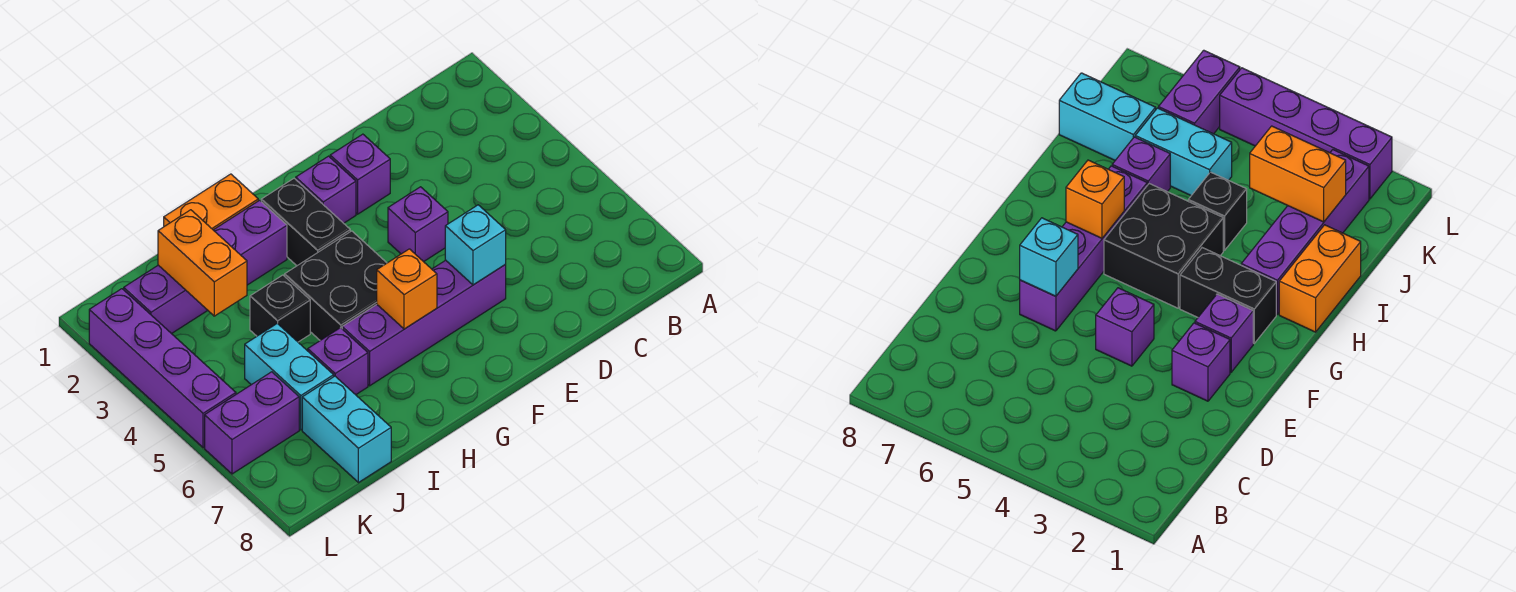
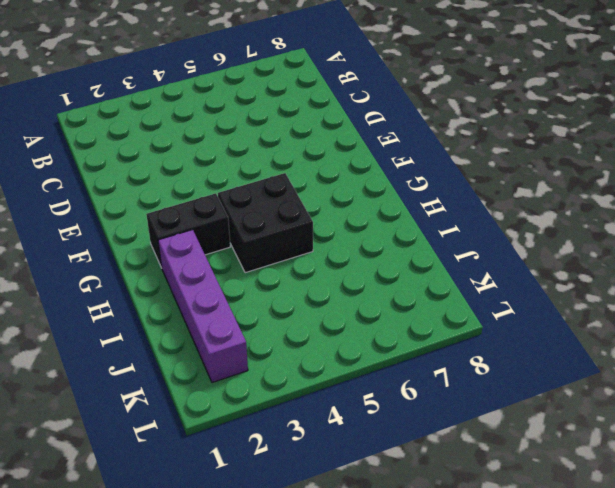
none -> purple 1x1 brick [330,134,390,214]
none -> purple 1x1 brick [388,187,448,262]
none -> purple 1x4 brick [342,260,506,386]

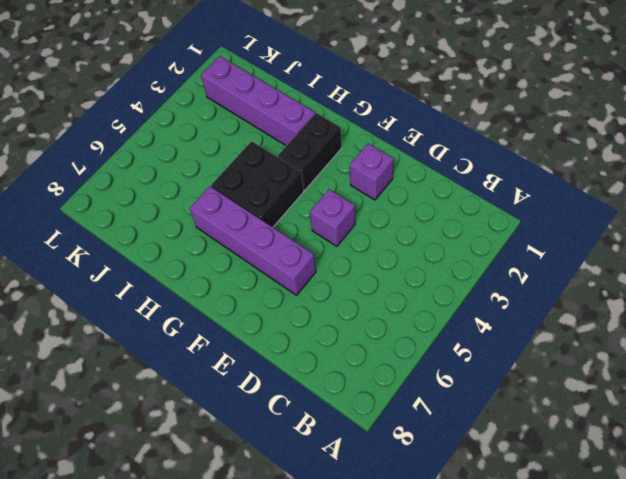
none -> purple 1x1 brick [296,156,356,223]
none -> orange 1x2 brick [164,174,258,230]
none -> black 1x1 brick [250,275,310,342]

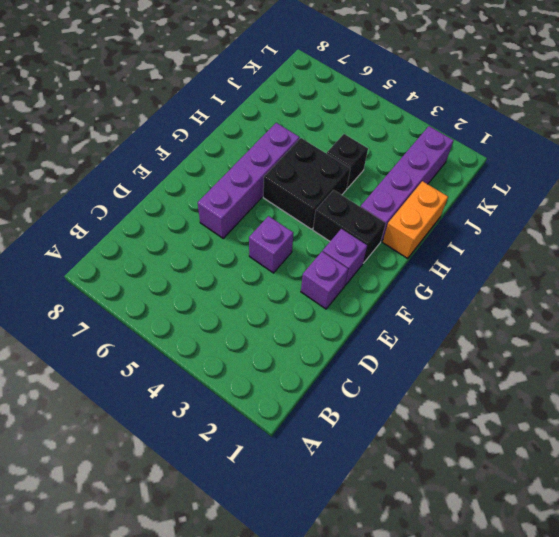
none -> purple 1x1 brick [308,328,368,395]
none -> cyan 1x2 brick [245,323,334,430]
none -> cyan 1x2 brick [302,376,391,483]

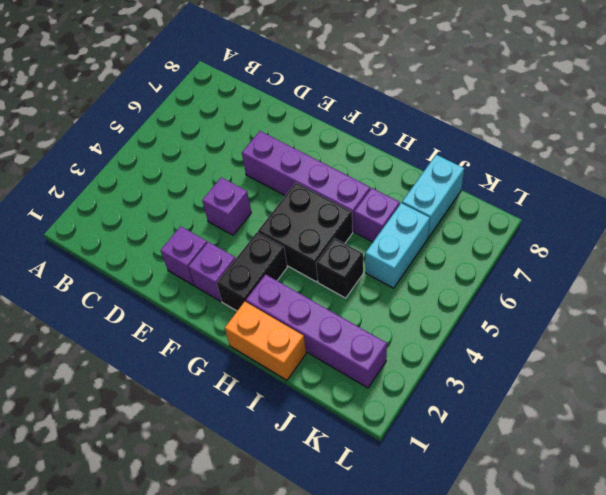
none -> purple 1x2 brick [205,372,299,474]
none -> purple 1x4 brick [89,289,236,448]
none -> cyan 1x1 brick [445,205,506,285]

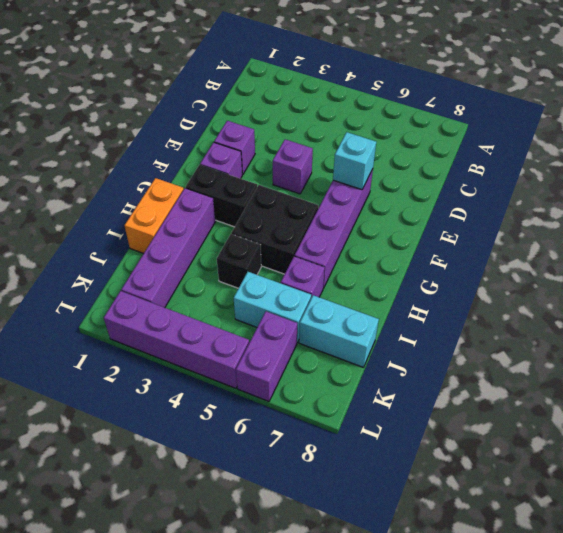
none -> orange 1x1 brick [377,249,437,329]
none -> orange 1x2 brick [158,210,247,316]

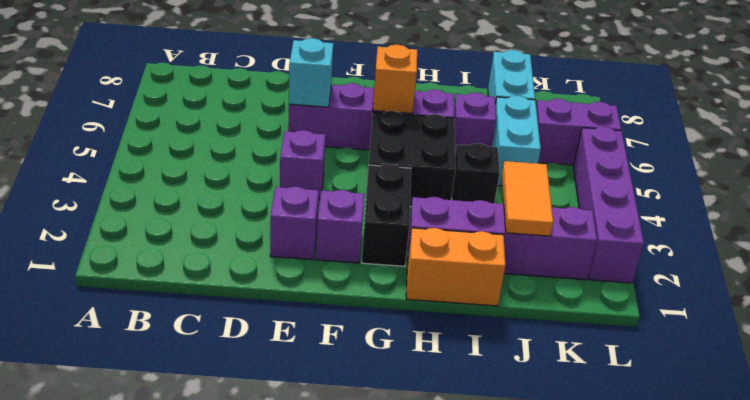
orange 1x2 tile [502,161,553,236] -> orange 1x2 brick [158,210,247,316]

